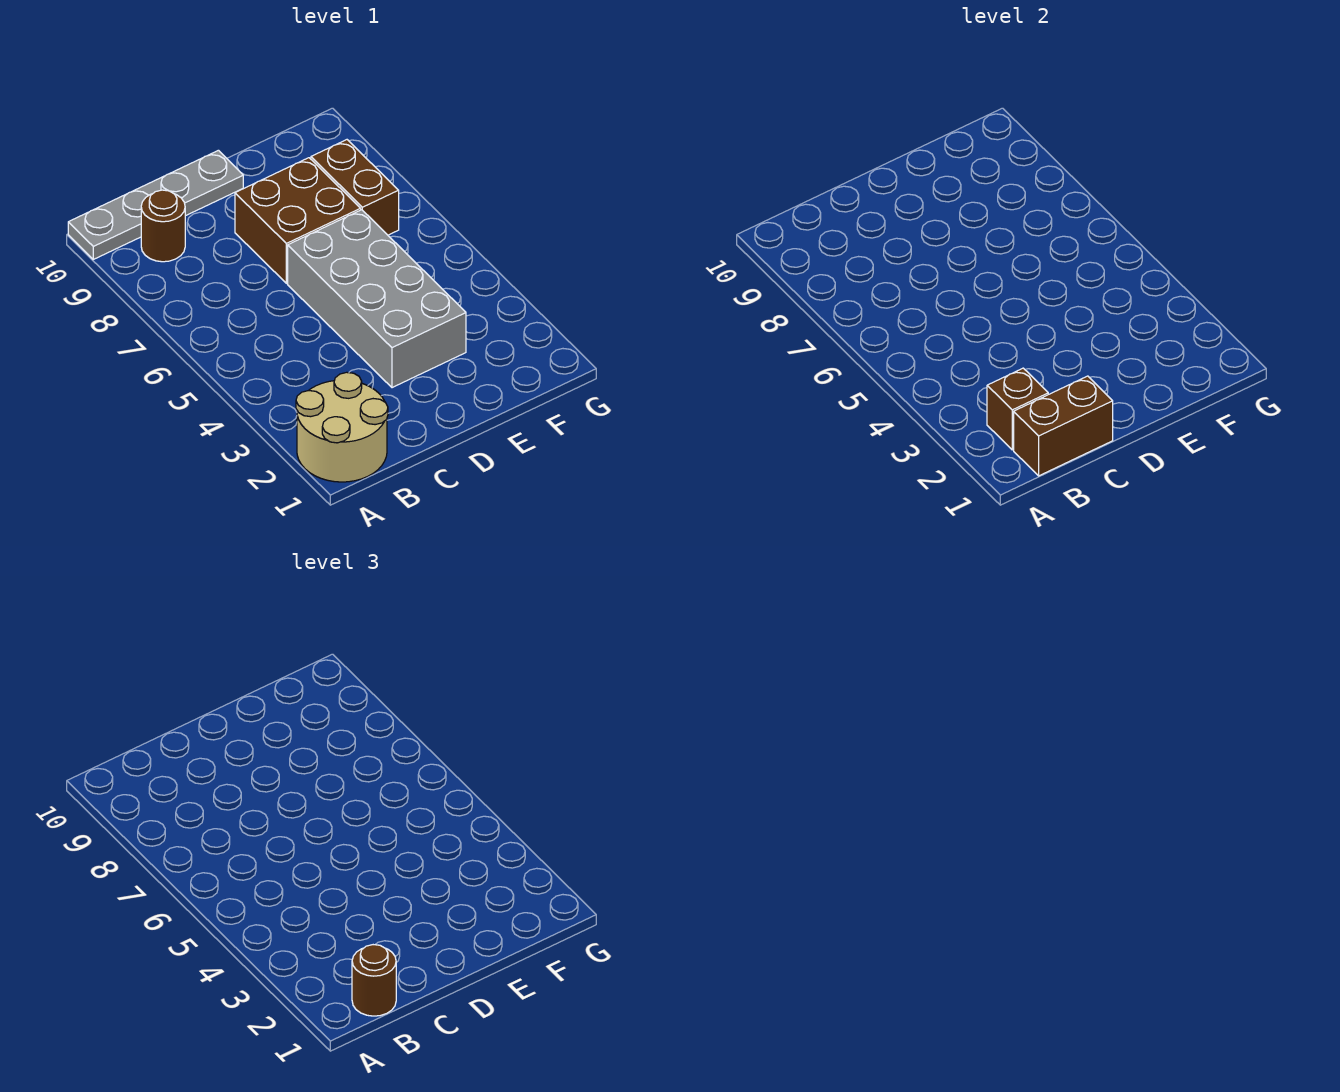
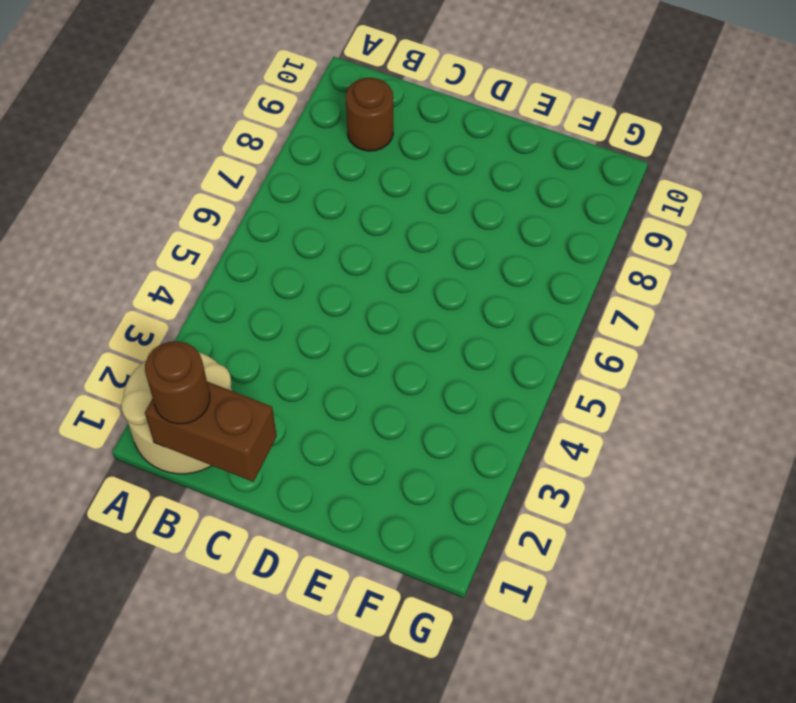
none -> grey 1x4 plate [68,150,243,259]
none -> grey 2x4 brick [288,210,466,388]

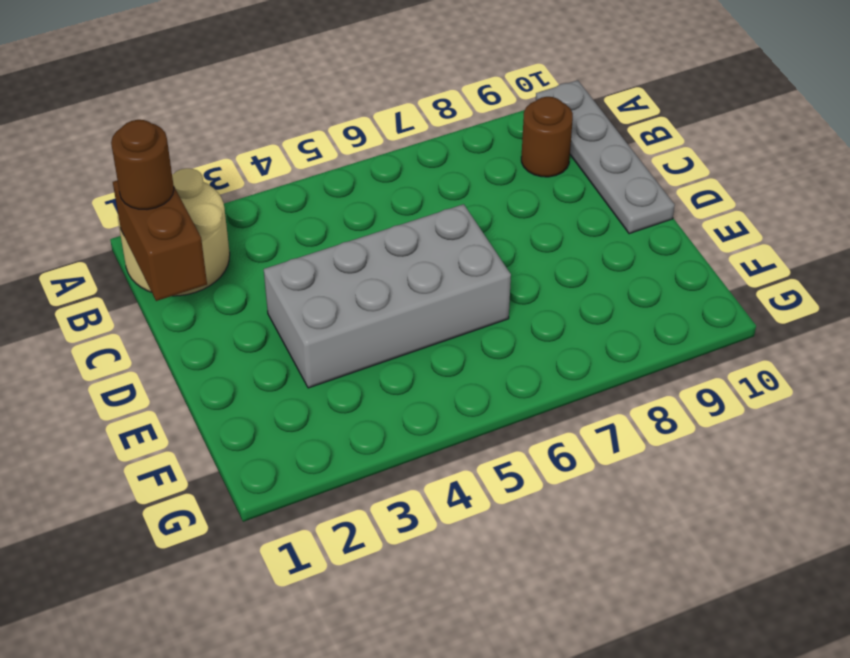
none -> brown 2x2 brick [235,158,361,283]
none -> brown 1x2 brick [311,140,399,235]

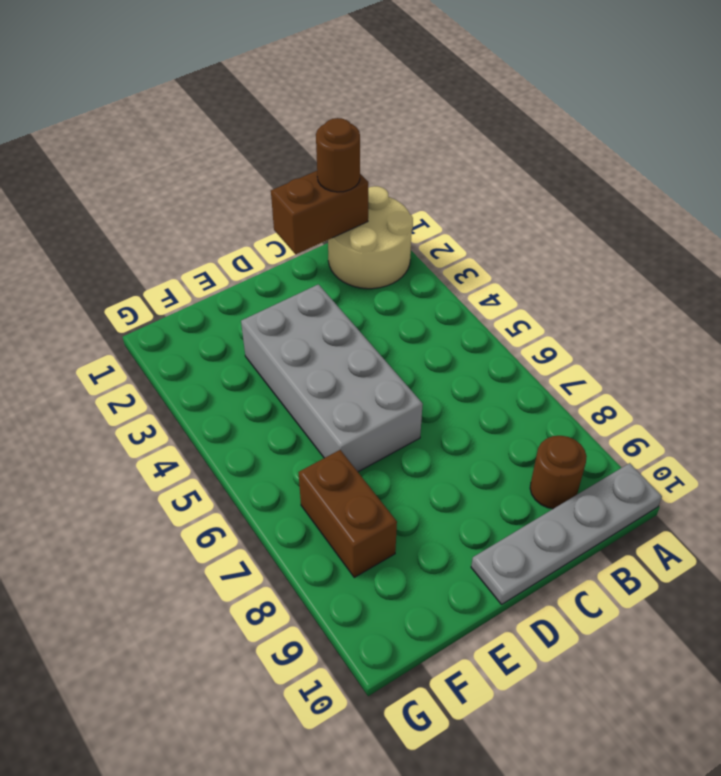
none -> brown 2x2 brick [235,158,361,283]
none -> brown 1x1 brick [987,368,1048,450]

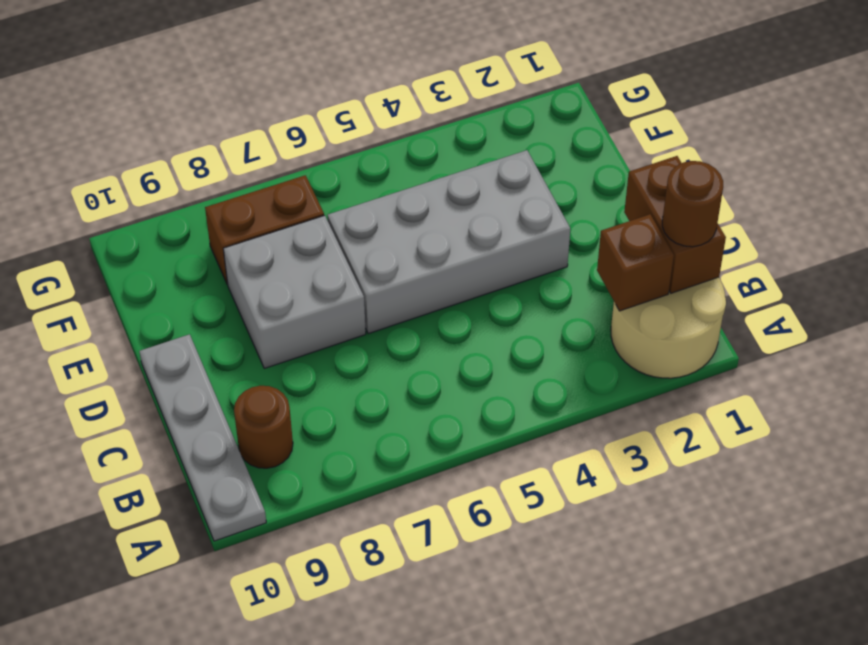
grey 2x2 brick [223,216,366,368] -> brown 2x2 brick [235,158,361,283]

